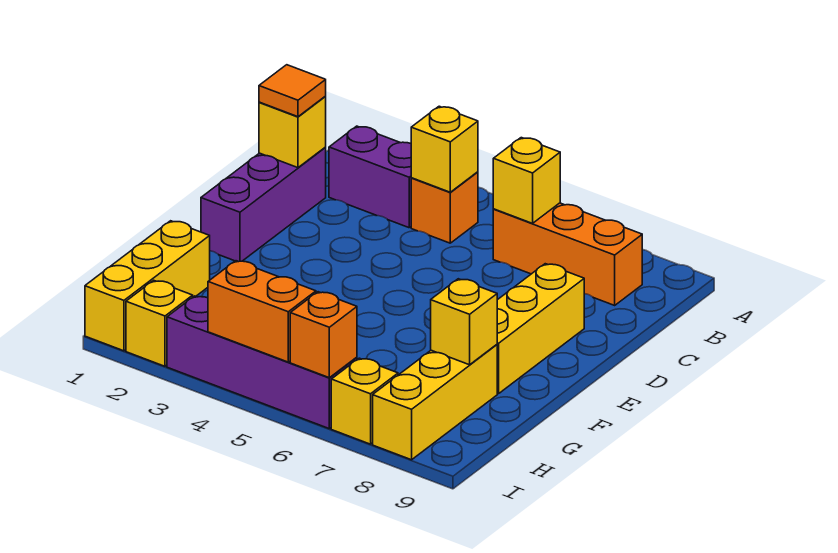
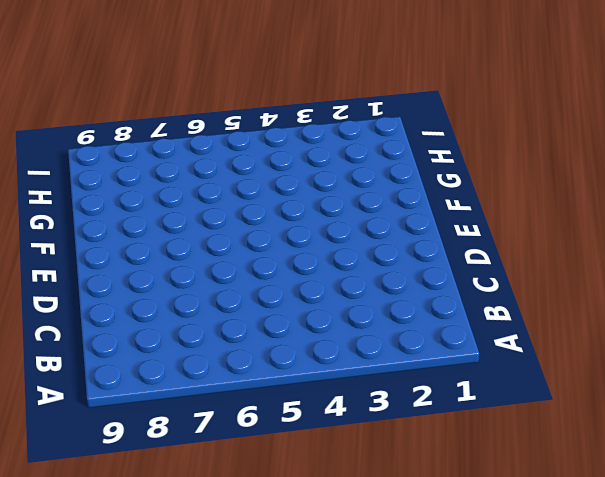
none -> purple 1x2 brick [329,126,411,228]
none -> orange 1x1 brick [411,172,478,243]
none -> orange 1x3 brick [493,203,642,305]

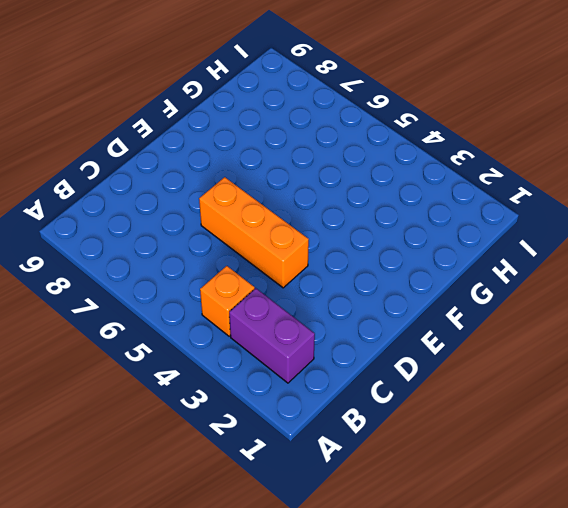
orange 1x3 brick [199,177,309,288] -> orange 1x3 brick moved to [493,203,642,305]
none -> purple 1x3 brick [201,148,326,262]
none -> yellow 1x3 brick [497,264,584,394]
none -> yellow 1x3 brick [85,221,210,351]

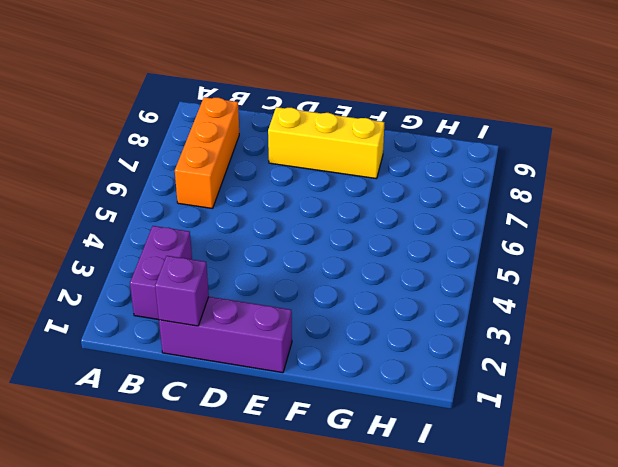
purple 1x1 brick [155,256,209,326] -> yellow 1x1 brick [259,97,326,168]
none -> orange 1x1 brick [411,172,478,243]
none -> yellow 1x3 brick [85,221,210,351]
none -> yellow 1x3 brick [373,345,497,460]

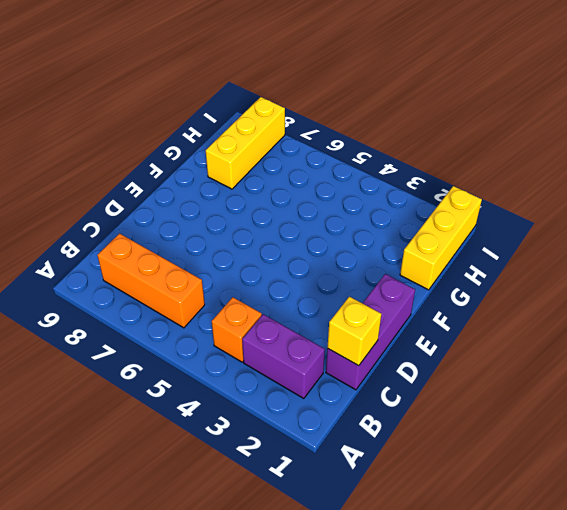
none -> yellow 1x3 brick [497,264,584,394]
none -> yellow 1x1 brick [126,280,193,366]
none -> purple 1x4 brick [167,296,357,429]

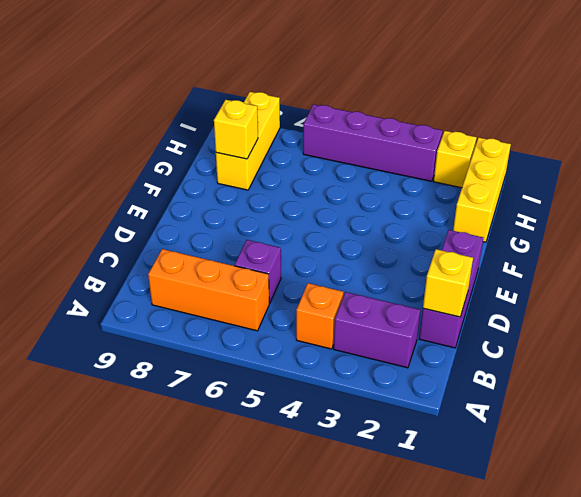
purple 1x1 brick [235,240,281,303] -> none
none -> yellow 1x3 brick [497,264,584,394]
none -> yellow 1x1 brick [331,358,398,444]
none -> yellow 1x1 brick [411,106,478,192]

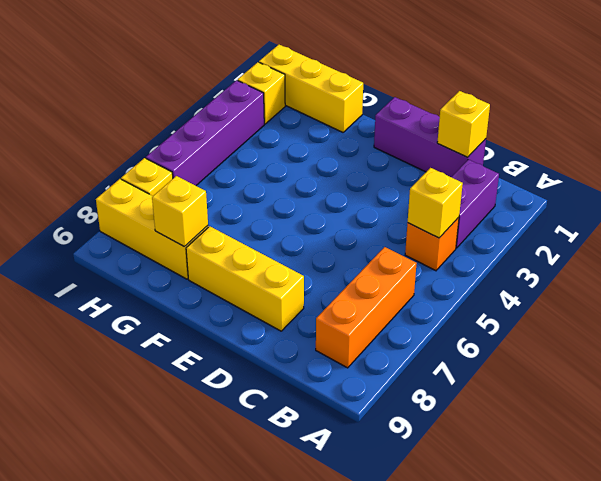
none -> yellow 1x1 brick [493,138,560,223]
none -> orange 1x2 brick [208,261,316,362]
none -> orange 1x1 brick [290,292,357,378]

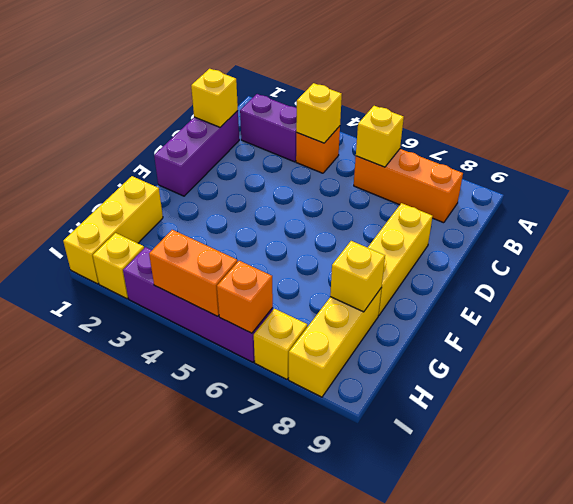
none -> orange 1x1 tile [259,65,326,117]

